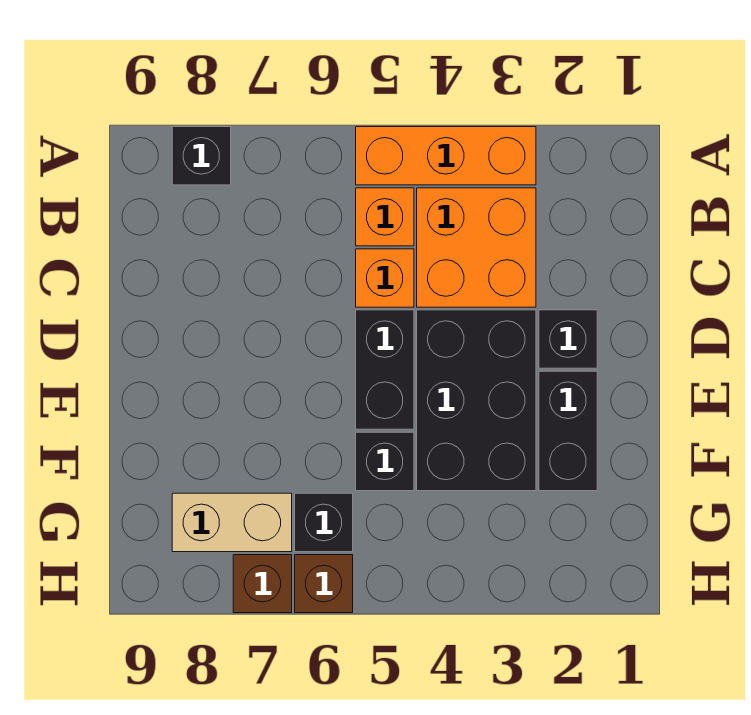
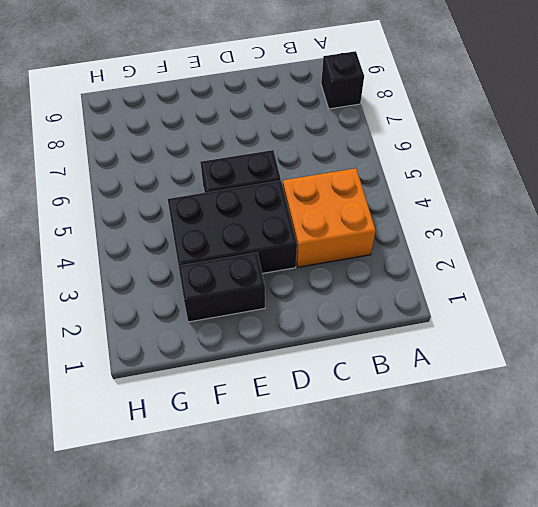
none -> orange 1x3 brick [356,127,536,185]
none -> orange 1x1 brick [356,188,414,246]
none -> orange 1x1 brick [356,249,414,307]

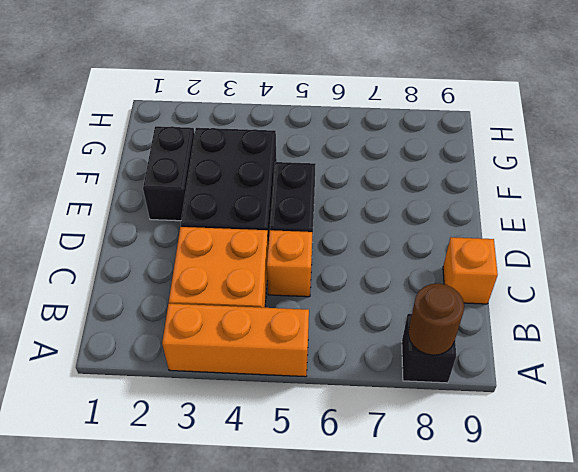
brown 1x1 round brick [408,283,464,355] -> none
orange 1x1 brick [443,237,498,304] -> orange 1x1 brick moved to [356,188,414,246]
none -> black 1x1 brick [539,310,597,368]
none -> black 1x1 brick [356,432,414,491]
none -> black 1x1 brick [295,493,353,552]

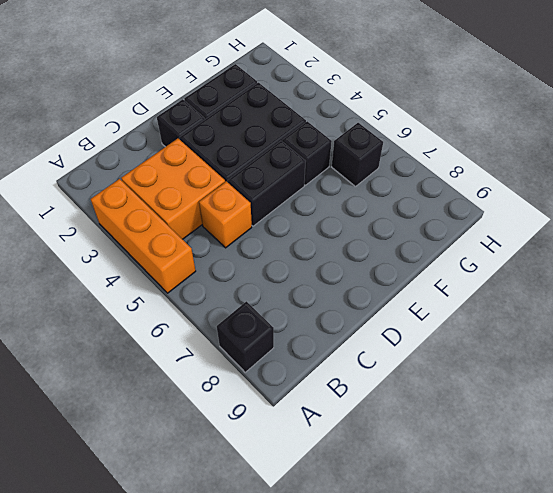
none -> orange 1x1 brick [356,188,414,246]
none -> tan 1x2 brick [172,493,292,552]
none -> brown 1x1 brick [295,555,353,613]

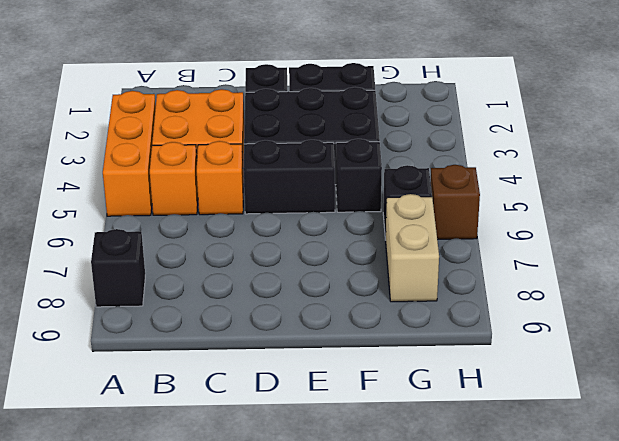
none -> brown 1x1 brick [233,555,292,613]

